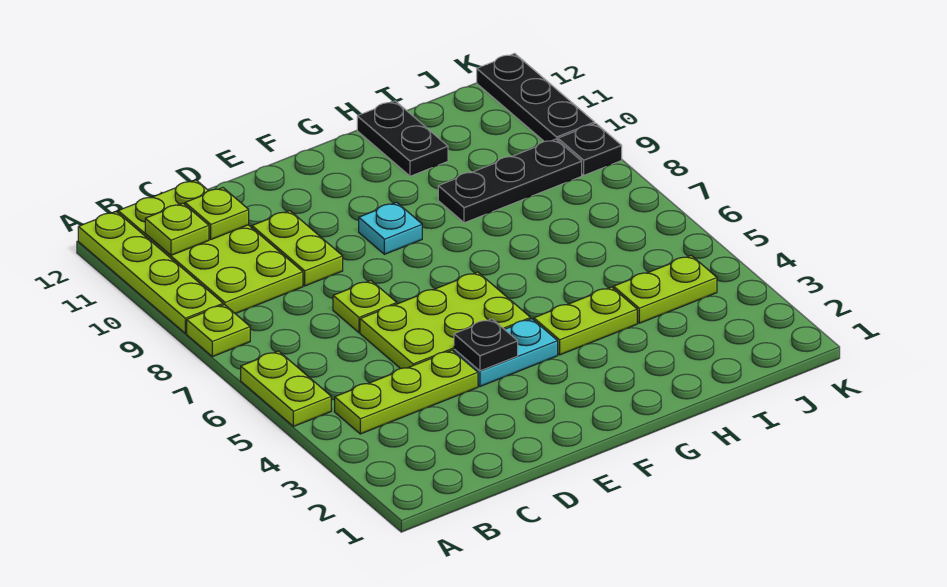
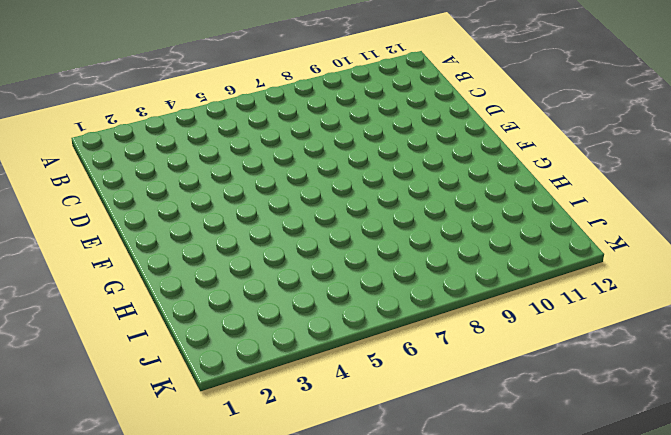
none -> lime 1x2 plate [241,351,331,426]
none -> lime 1x1 plate [187,305,250,357]
none -> lime 1x4 plate [78,212,223,333]

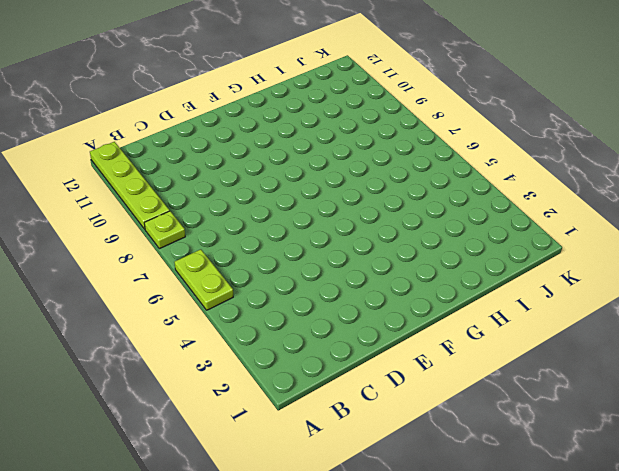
none -> lime 1x3 plate [335,350,478,434]
none -> lime 2x4 plate [118,180,303,314]
none -> lime 2x3 plate [360,272,531,369]

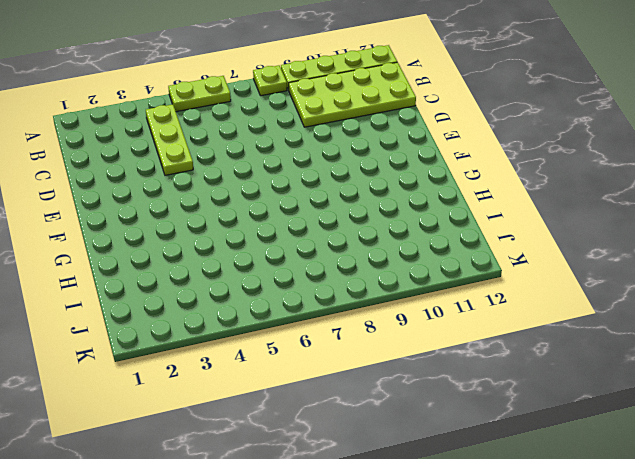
none -> lime 2x3 plate [360,272,531,369]
none -> lime 1x1 plate [333,281,397,332]
none -> lime 1x2 plate [252,211,343,286]

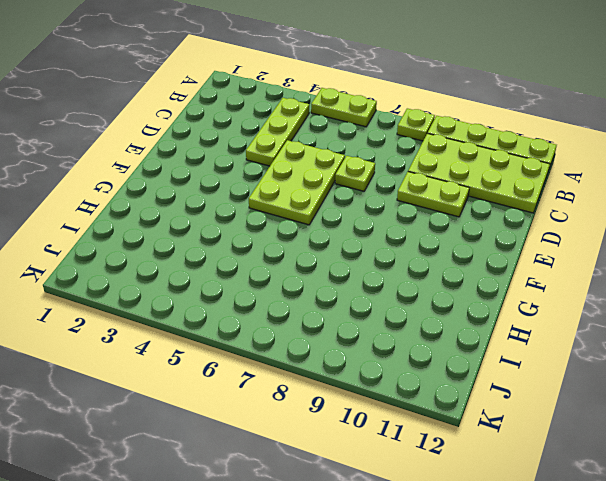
none -> cyan 1x2 plate [454,319,558,386]
none -> cyan 1x1 plate [359,202,422,254]
none -> lime 1x2 plate [534,287,637,355]

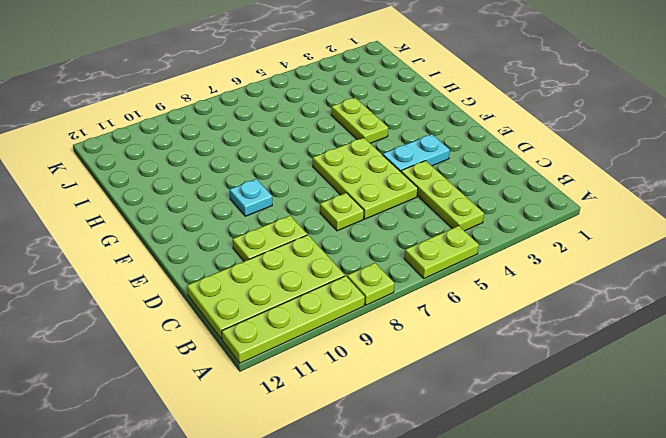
cyan 1x2 plate [383,134,450,172] -> cyan 1x2 plate turned to [454,319,558,386]
none -> black 1x3 plate [438,139,582,223]
none -> black 1x2 plate [357,101,448,176]
none -> lime 1x2 plate [613,256,717,323]

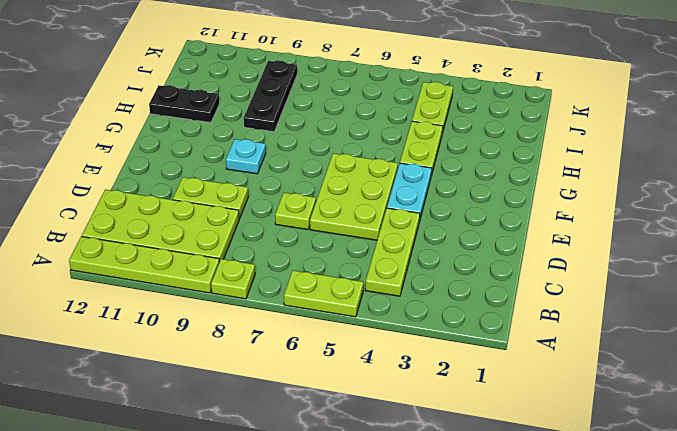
none -> black 1x1 plate [558,123,622,175]
none -> black 1x3 plate [477,53,595,142]
none -> lime 1x1 plate [145,203,209,255]

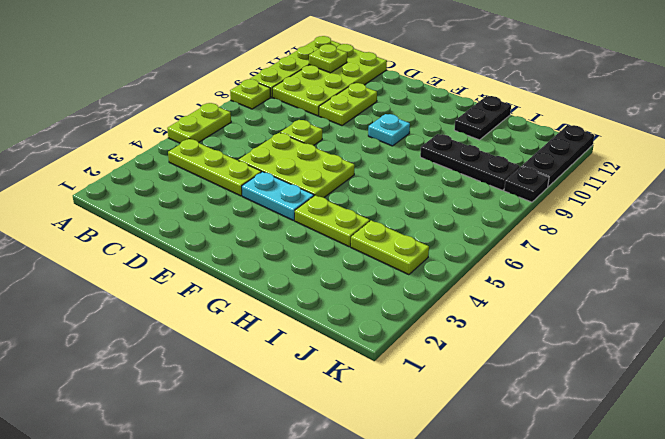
none -> lime 1x1 plate [185,188,249,239]
none -> black 1x1 plate [454,319,518,371]

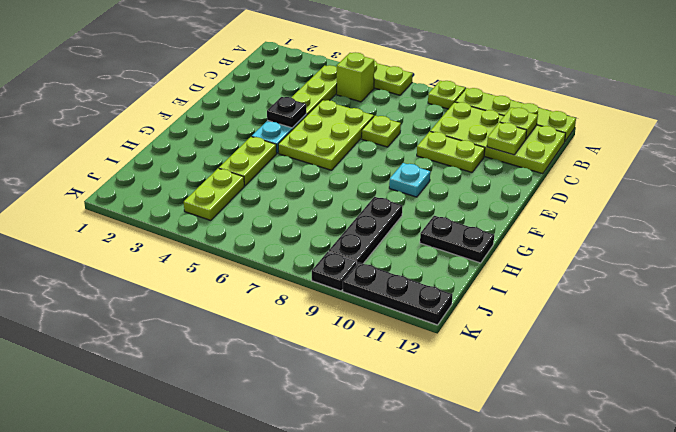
lime 1x1 brick [337,52,374,102] -> none

